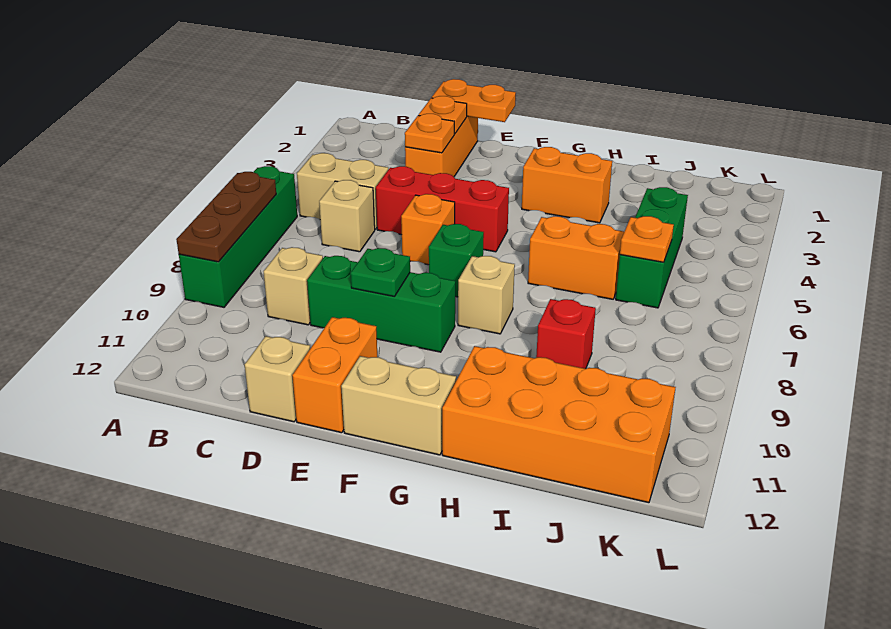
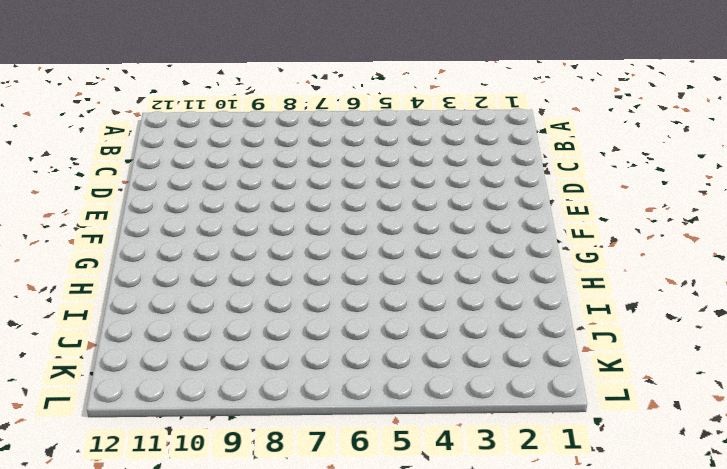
none -> green 1x4 brick [179,166,297,307]
none -> tan 1x2 brick [297,153,388,229]
none -> tan 1x1 brick [319,180,375,252]

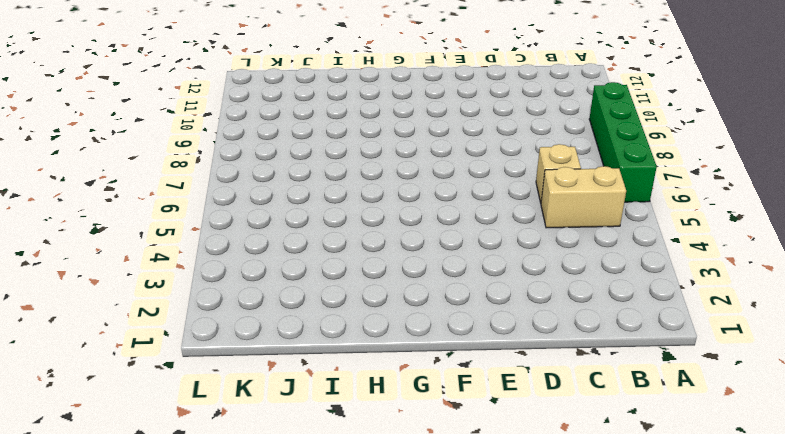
none -> tan 1x1 brick [264,247,323,325]
none -> orange 1x3 brick [405,116,478,177]
none -> red 1x3 brick [376,166,509,252]

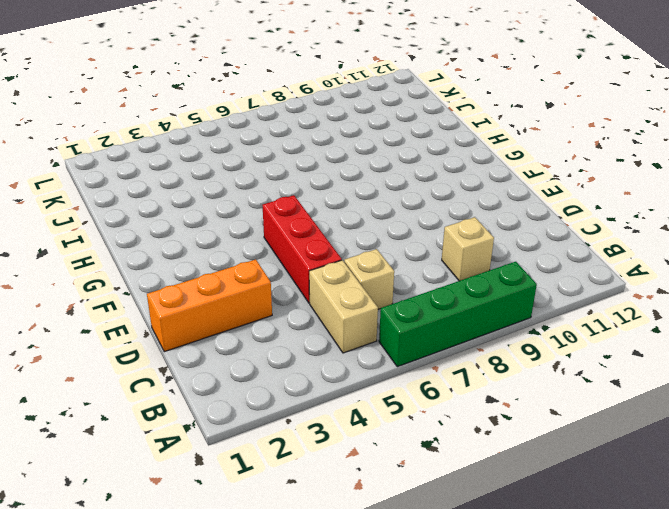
none -> green 1x3 brick [307,256,455,352]
none -> tan 1x1 brick [245,336,310,422]
none -> orange 1x1 brick [401,194,455,265]

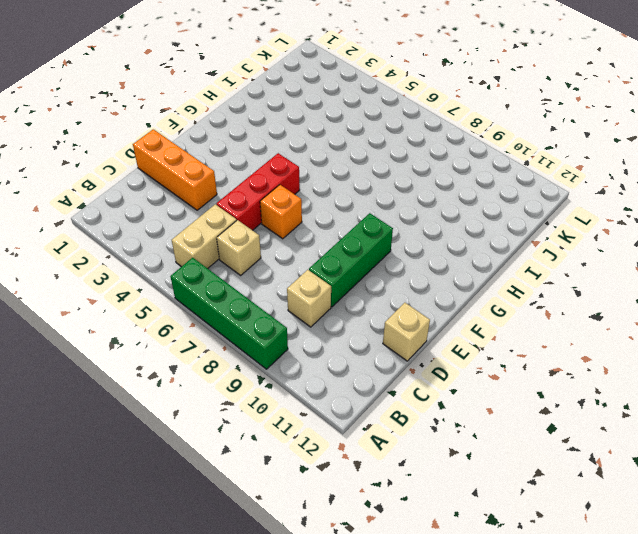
none -> orange 1x2 brick [292,317,377,433]
none -> green 1x1 brick [429,224,484,297]
none -> tan 1x2 brick [341,356,456,455]

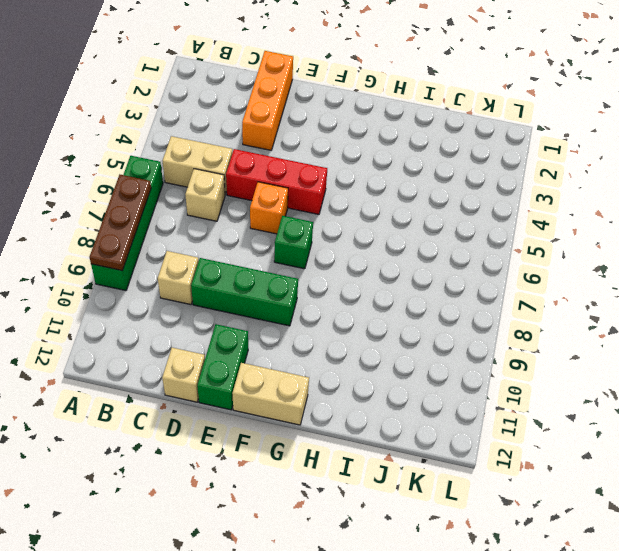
green 1x2 brick [197,324,248,410] -> orange 1x2 brick [292,317,377,433]
none -> orange 1x2 brick [522,147,612,223]
none -> tan 1x1 brick [458,256,515,334]
none -> orange 1x2 brick [528,216,624,299]

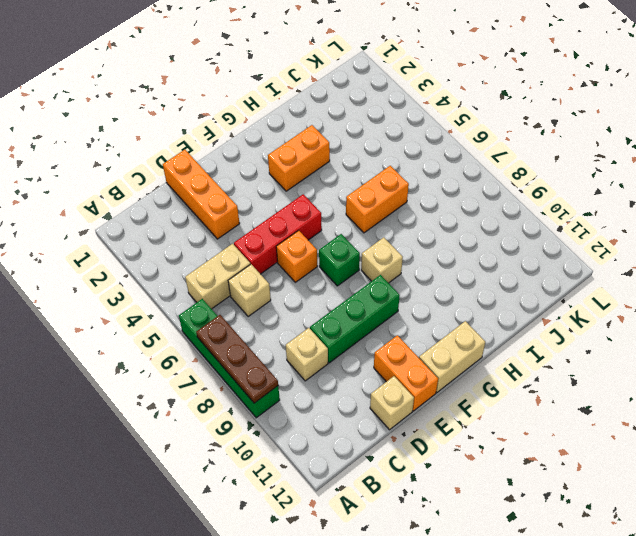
none -> orange 2x4 brick [442,346,676,503]
none -> red 1x1 brick [536,299,596,369]
none -> green 1x3 brick [616,187,688,308]

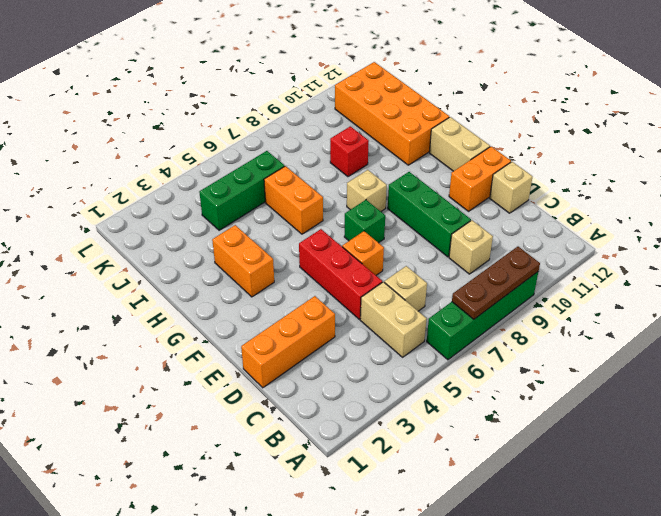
none -> orange 1x2 plate [432,79,516,122]
none -> orange 1x1 plate [419,96,467,134]
none -> orange 1x1 plate [405,114,454,153]

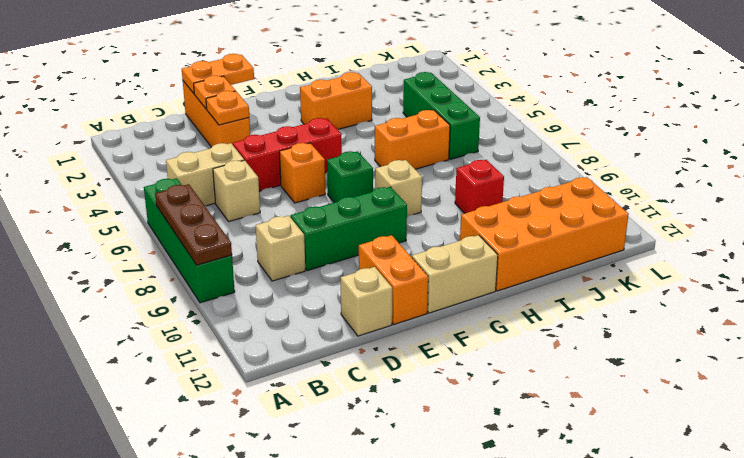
none -> green 1x1 plate [351,248,410,297]
none -> orange 1x1 plate [620,216,674,262]

